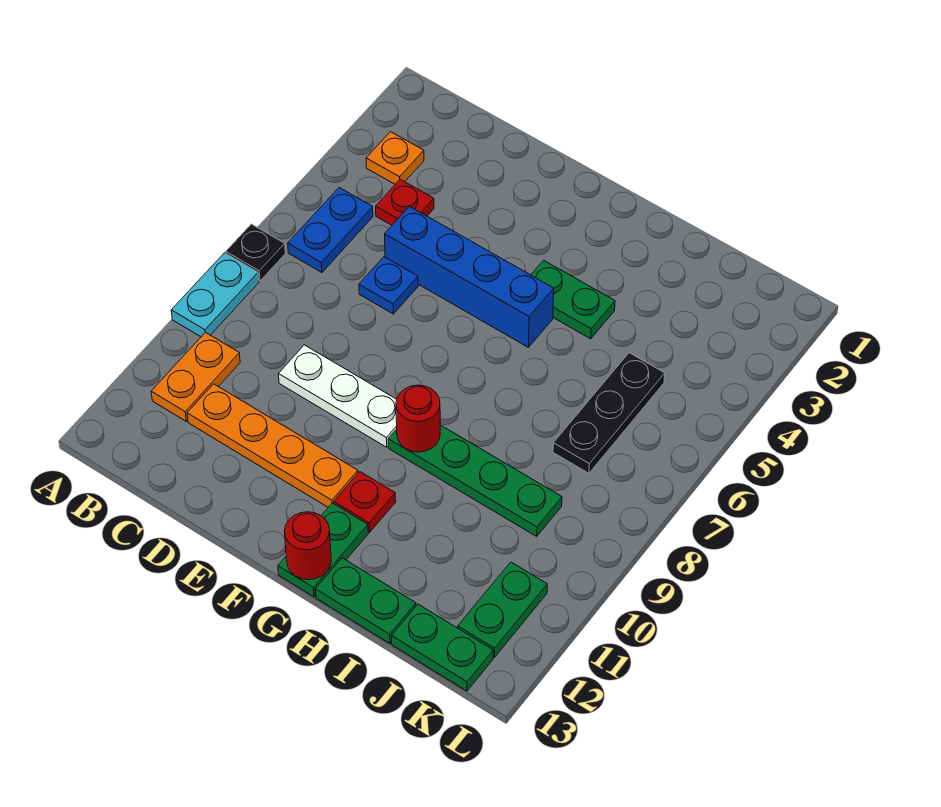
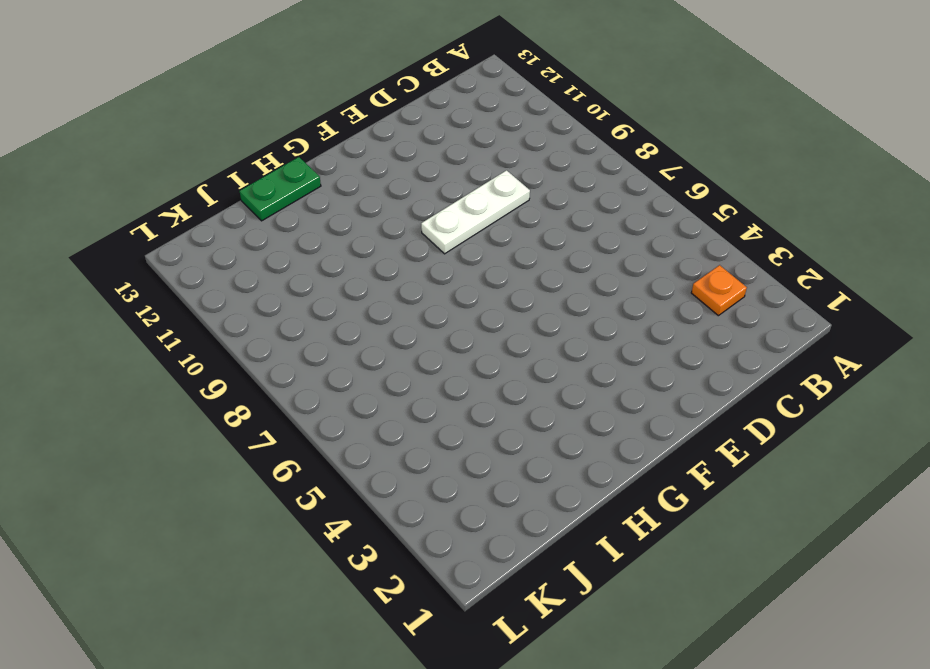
none -> black 1x1 plate [226,224,285,281]
none -> cyan 1x2 plate [171,253,259,337]
none -> blue 1x2 plate [288,188,373,272]

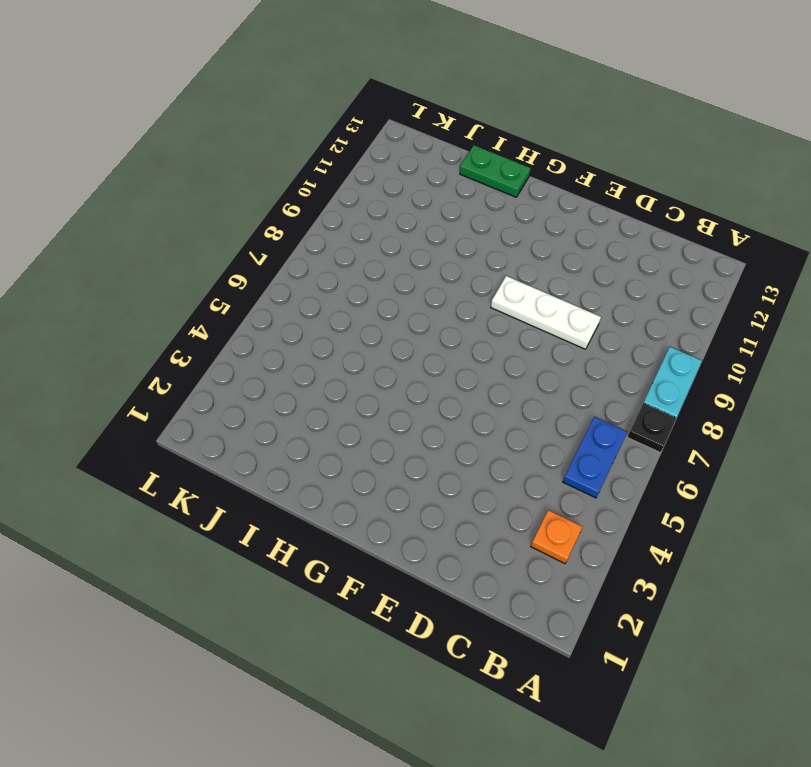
none -> orange 1x2 plate [151,332,240,421]
none -> red 1x1 plate [376,179,434,225]
none -> orange 1x4 plate [187,384,358,507]

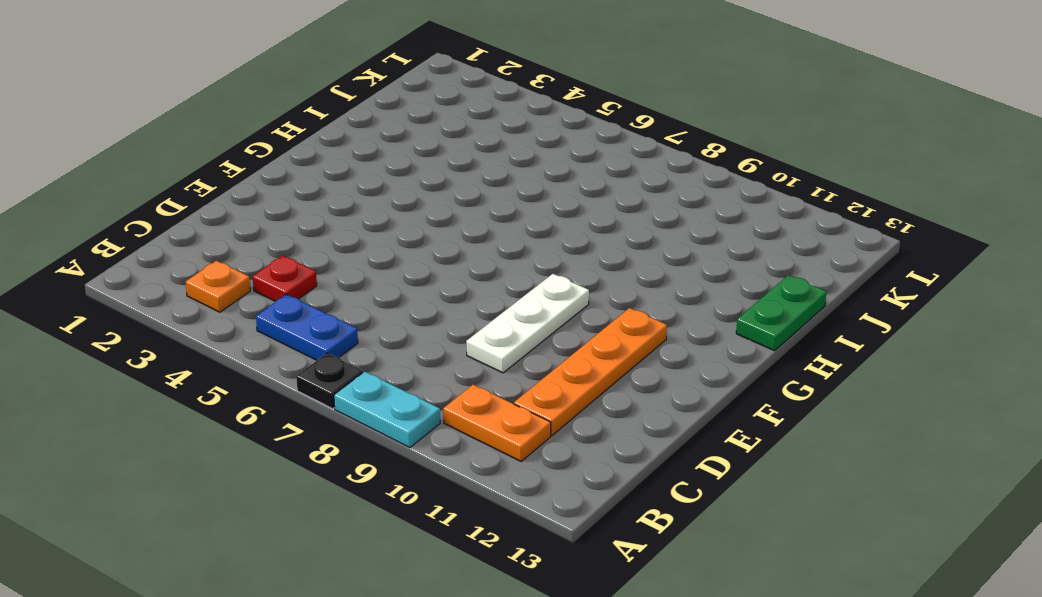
none -> blue 1x4 brick [385,206,554,347]
none -> blue 1x1 plate [359,257,418,314]
none -> green 1x2 plate [531,260,615,339]

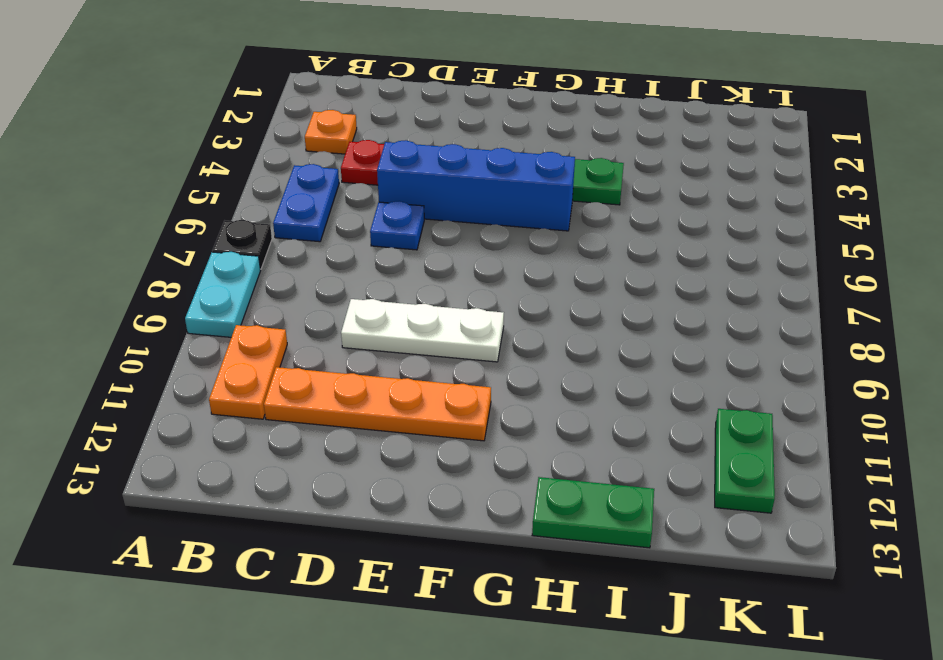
none -> green 1x4 plate [388,425,562,536]
none -> red 1x1 plate [334,472,396,532]
none -> green 1x2 plate [278,503,368,597]

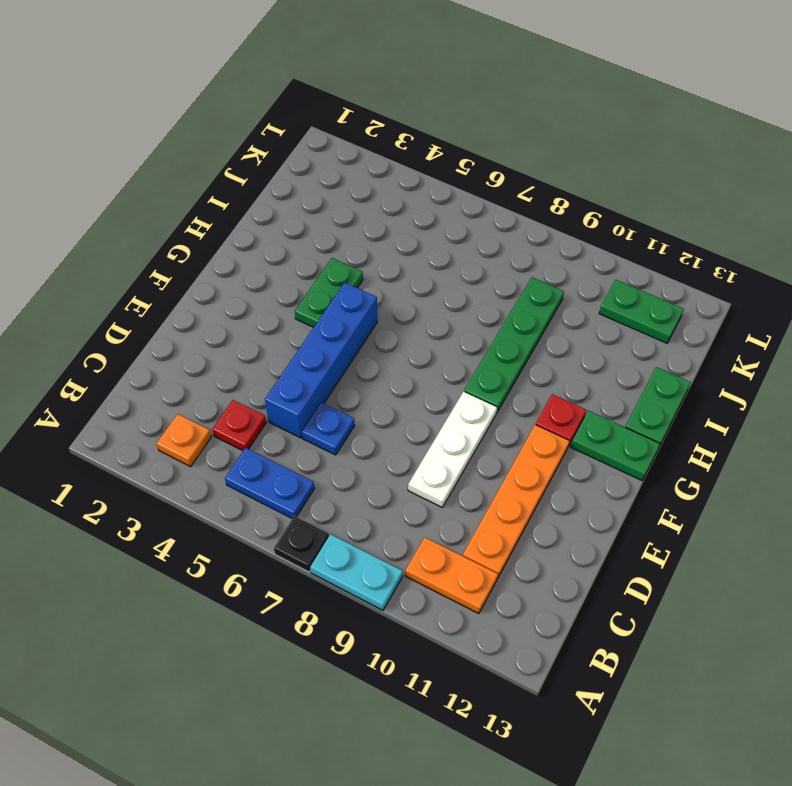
none -> black 1x3 plate [553,353,665,473]
none -> green 1x2 plate [392,604,493,691]
none -> red 1x1 round brick [396,385,440,452]

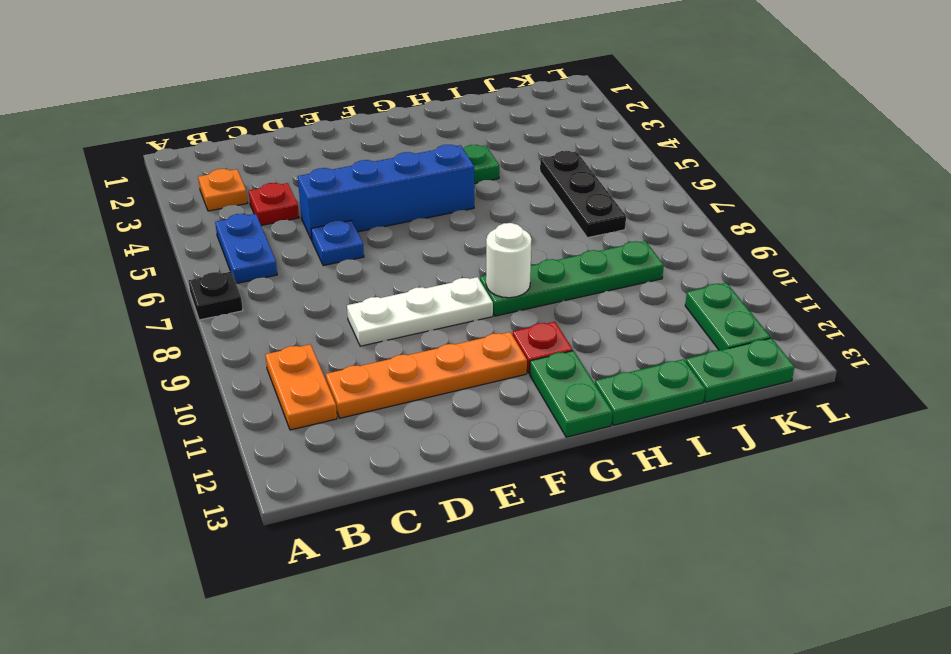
white 1x1 round brick [486,223,531,298] -> red 1x1 round brick [396,385,440,452]
none -> cyan 1x2 plate [171,253,259,337]
none -> red 1x1 round brick [284,512,331,580]

